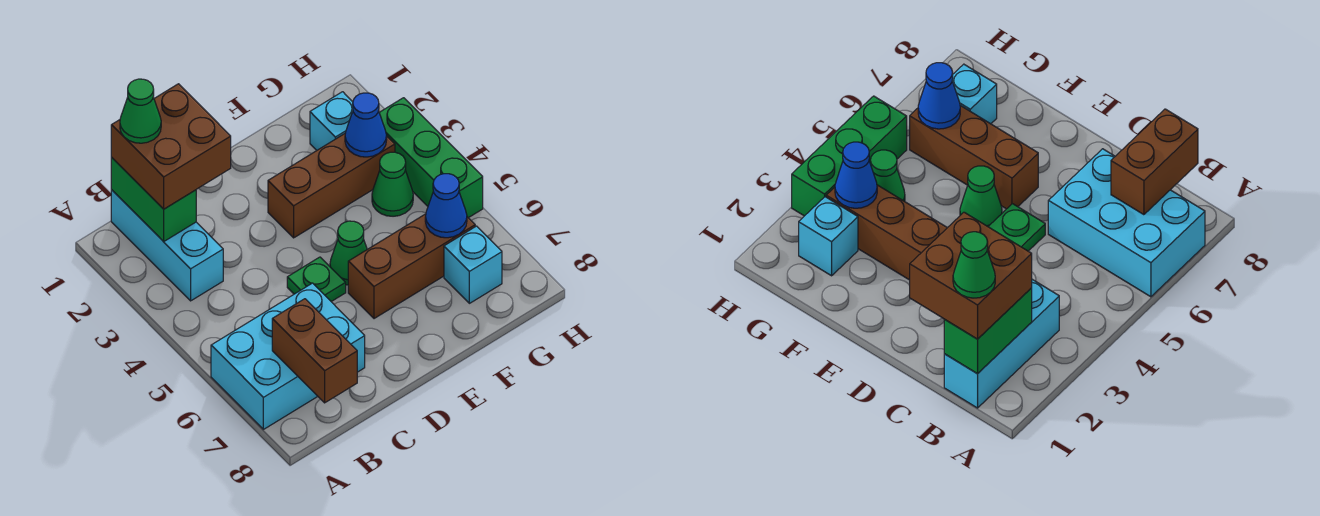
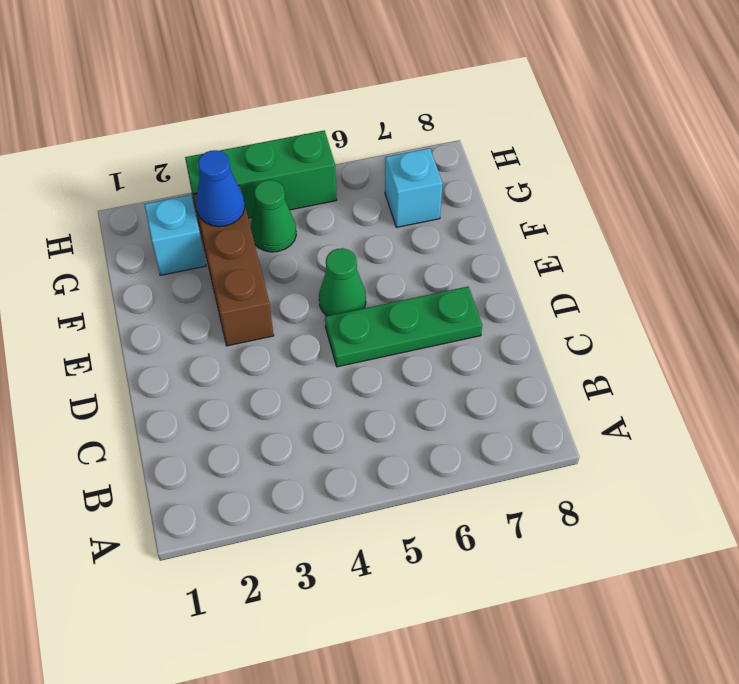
green 1x3 plate [325,286,482,367] -> green 1x1 plate [287,257,346,302]
none -> cyan 2x3 brick [211,283,365,429]
none -> cyan 1x3 brick [111,190,223,301]
none -> brown 1x3 brick [348,214,475,319]

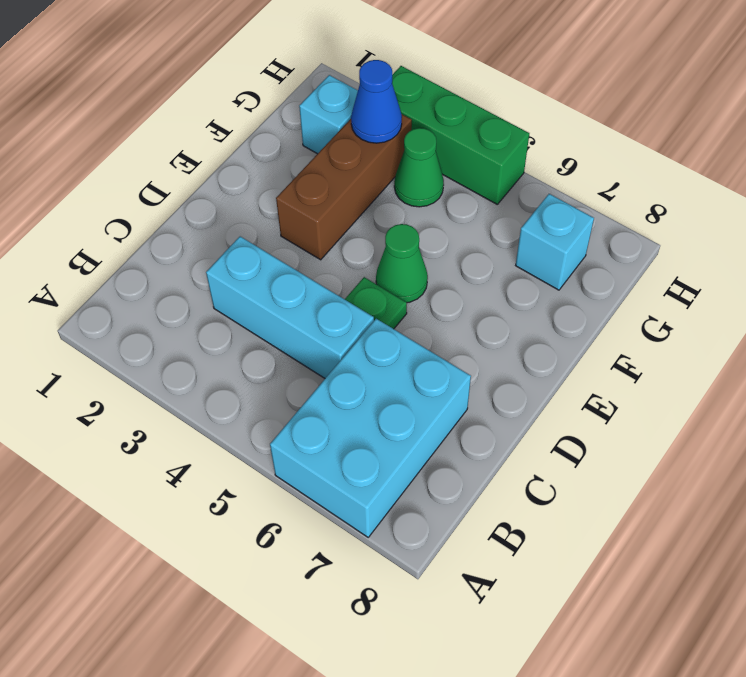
cyan 1x3 brick [206,236,374,378] -> cyan 1x3 brick moved to [111,190,223,301]
none -> brown 1x3 brick [348,214,475,319]
none -> green 1x2 brick [111,157,196,242]
none -> brown 1x2 brick [272,299,357,403]

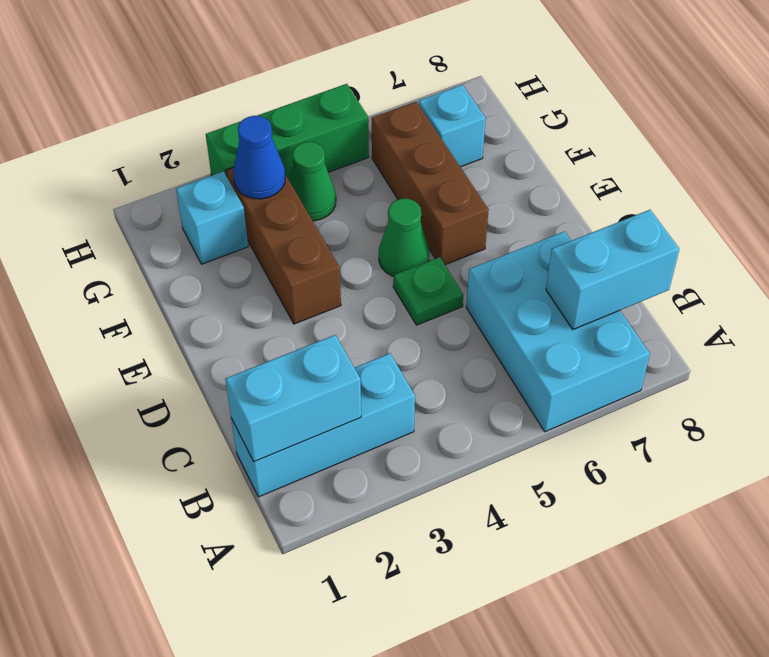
cyan 1x2 brick [225,335,361,461] -> green 1x2 brick [111,157,196,242]
cyan 1x2 brick [546,210,679,330] -> brown 1x2 brick [272,299,357,403]
none -> blue 1x1 cone [425,174,467,238]
none -> brown 2x2 brick [111,84,231,209]
none -> green 1x1 cone [120,79,161,143]

